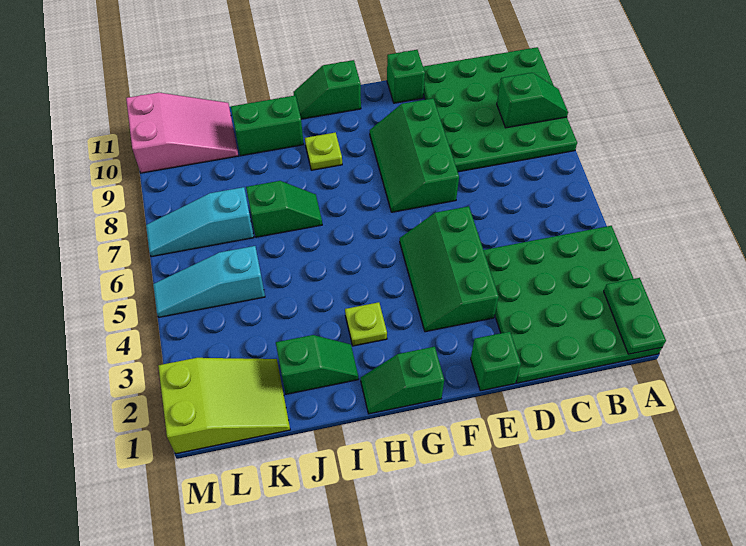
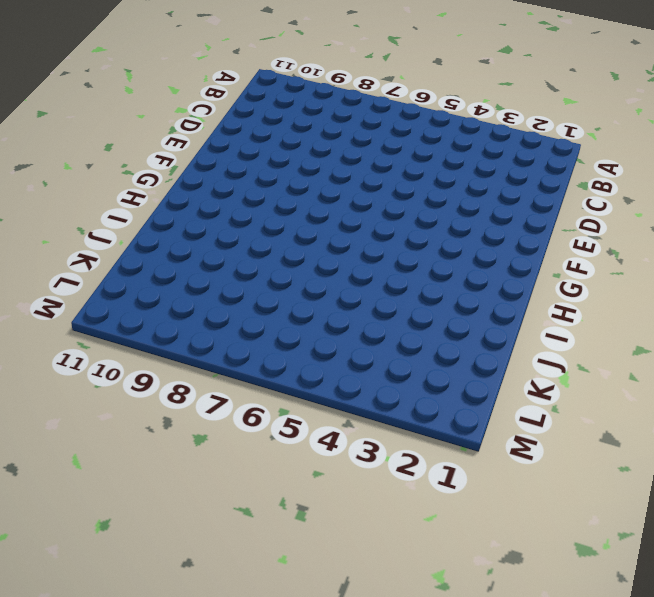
none -> green 4x4 plate [484,226,662,383]
none -> green 4x4 plate [423,47,577,172]
none -> green 1x1 brick [471,332,521,391]

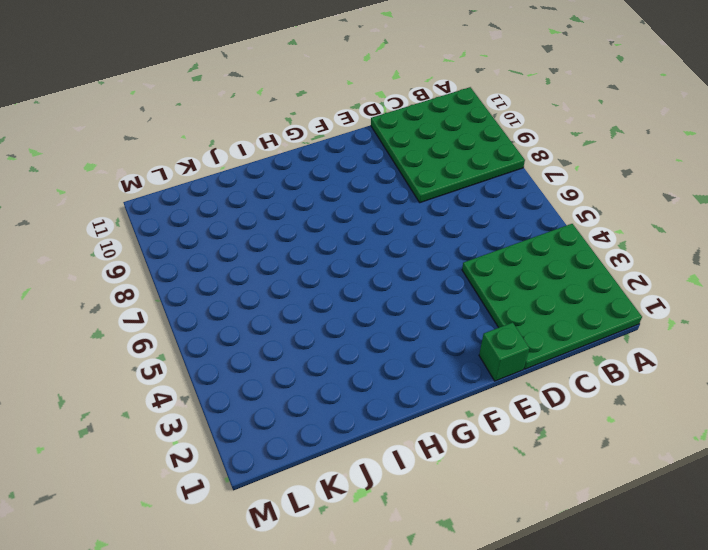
none -> green 2x3 slope [400,206,499,332]
none -> green 2x3 slope [370,98,459,212]
none -> green 1x1 brick [387,50,425,103]

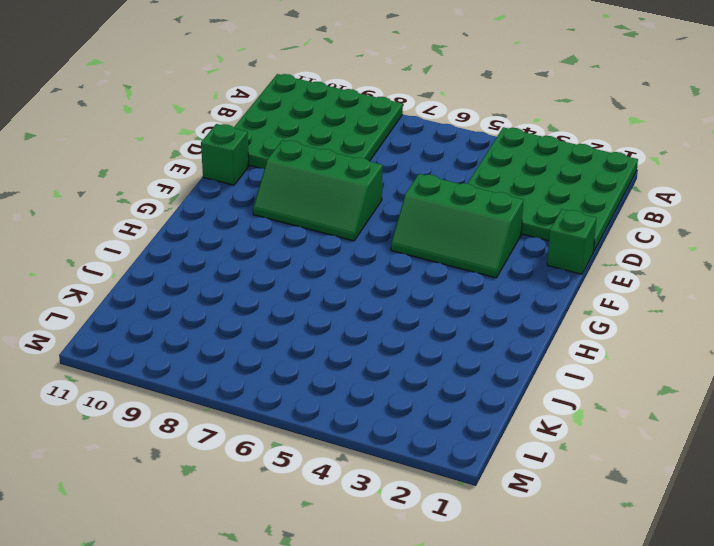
none -> green 1x2 slope [361,347,444,414]
none -> green 1x2 slope [294,60,361,119]
none -> lime 1x1 plate [345,302,387,346]

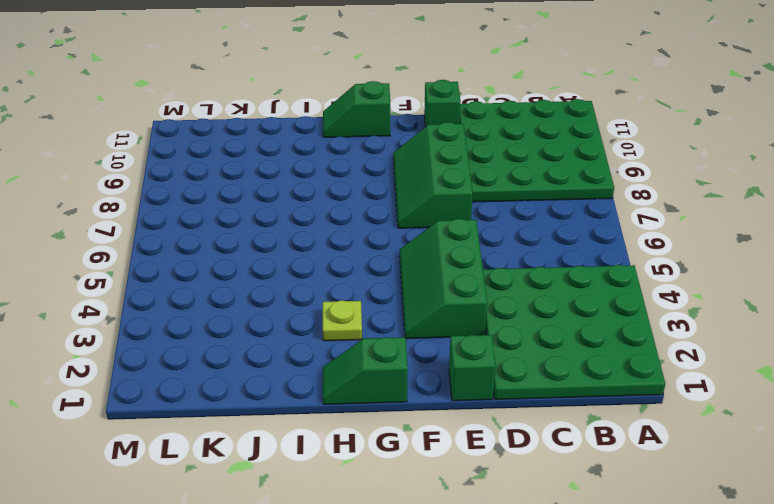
none -> lime 1x1 plate [305,132,342,170]
none -> green 1x2 slope [276,335,358,394]
none -> green 1x2 slope [246,181,322,237]

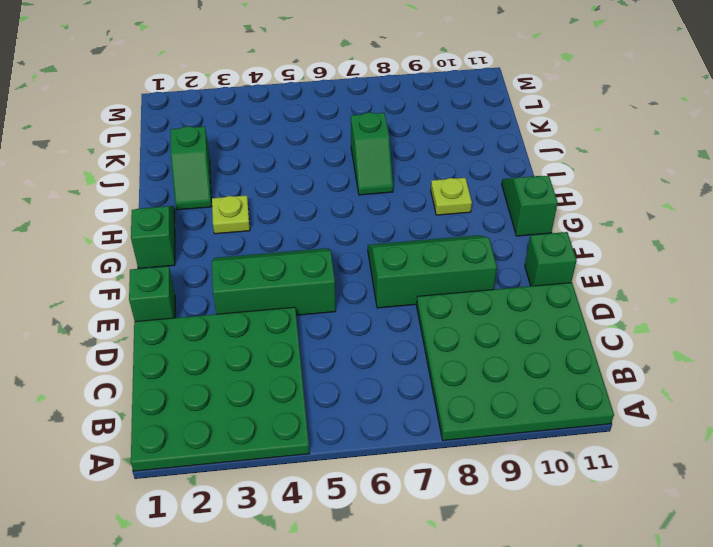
none -> green 1x2 brick [231,96,304,156]
none -> lime 2x3 slope [158,358,290,454]
none -> cyan 1x3 slope [153,246,265,317]

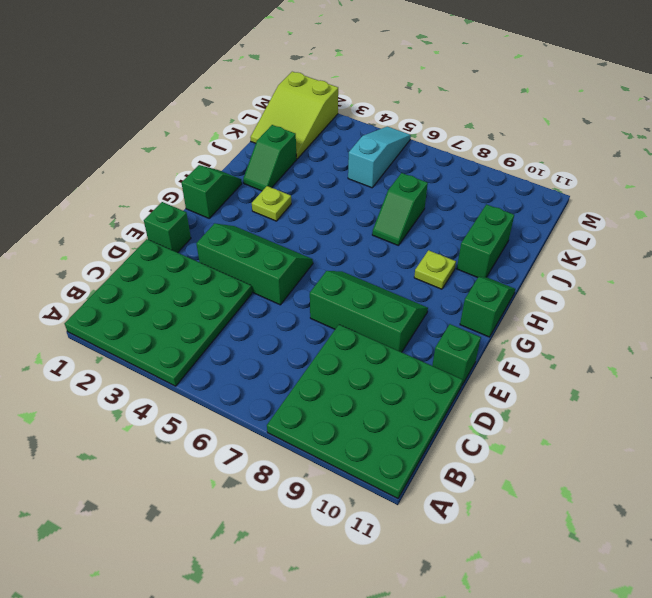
none -> cyan 1x3 slope [146,187,254,257]
none -> pink 2x3 slope [126,92,238,173]
none -> green 1x2 plate [604,278,666,354]

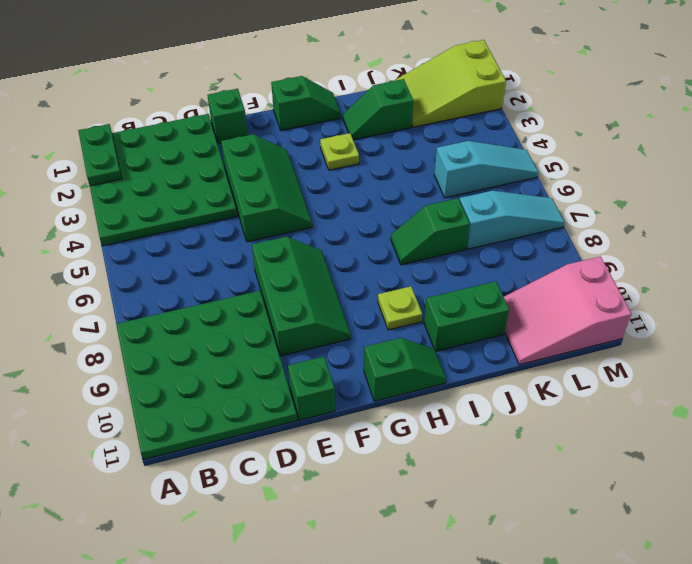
none -> green 1x2 slope [497,73,568,128]

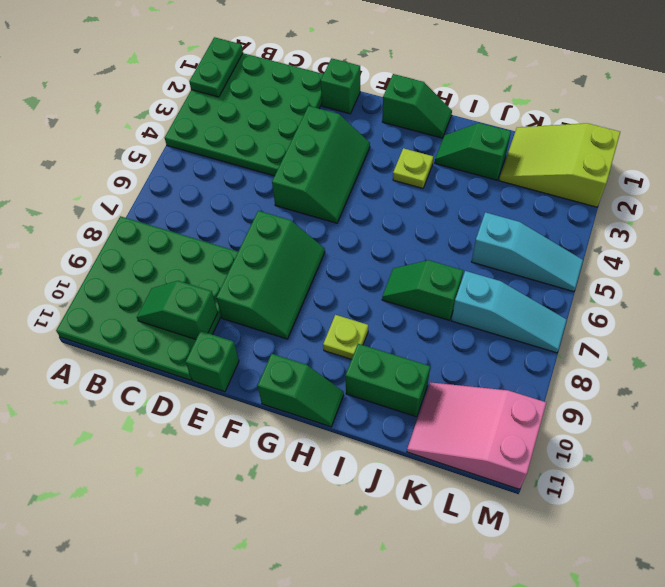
green 1x2 slope [137,281,218,339] -> green 1x2 slope moved to [497,73,568,128]

